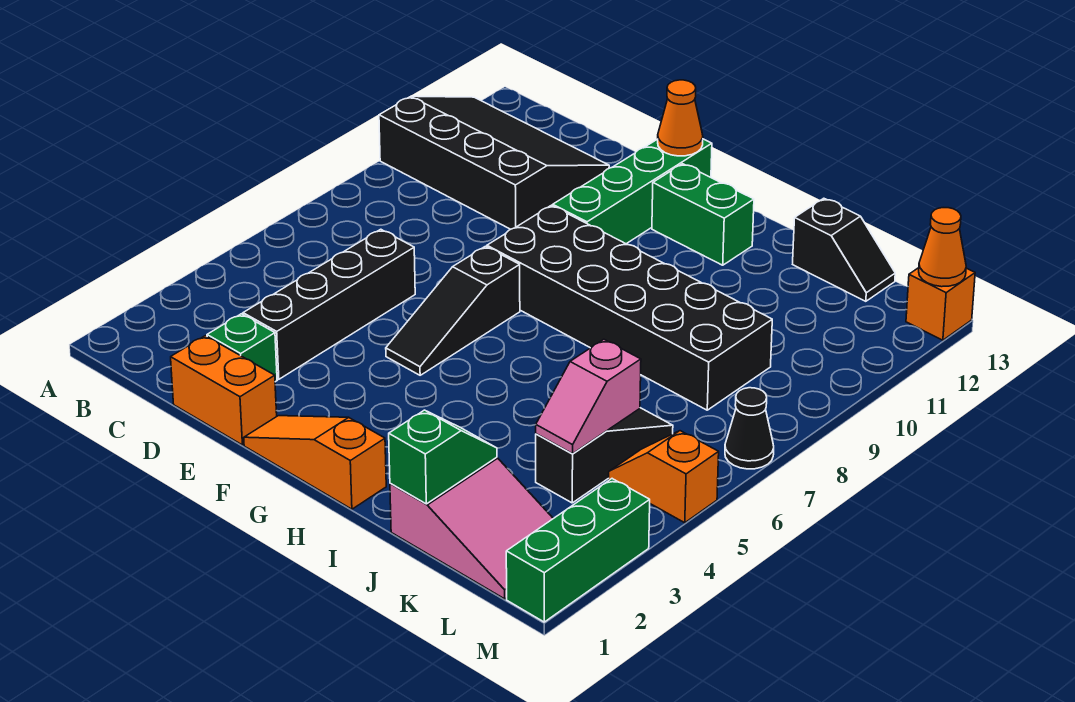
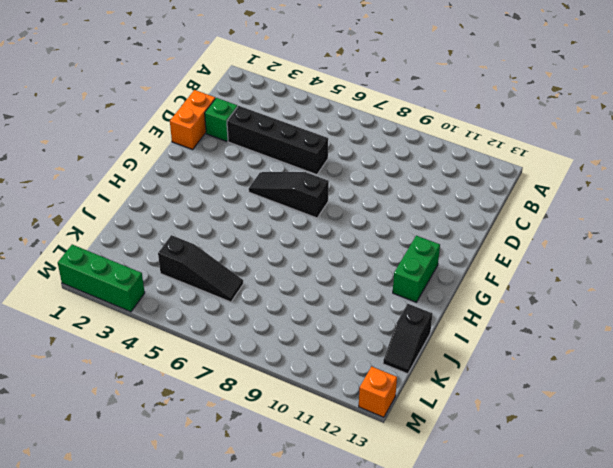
none -> black 3x4 slope [379,96,609,229]
none -> orange 1x3 slope [244,416,386,509]
none -> black 2x6 brick [487,205,772,410]

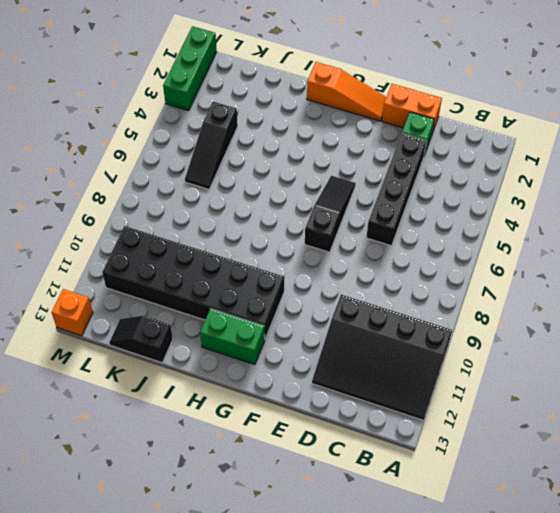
black 2x6 brick [102,226,284,339] -> black 2x6 brick moved to [487,205,772,410]
none -> green 1x4 brick [553,139,712,244]
none -> pink 2x3 slope [390,457,553,599]
none -> orange 1x2 slope [609,431,719,523]

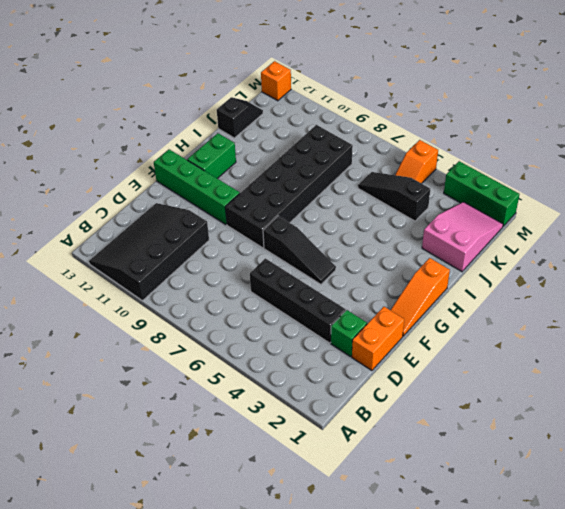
none -> black 1x1 cone [725,388,774,469]
none -> orange 1x1 cone [658,80,703,156]
none -> green 1x2 slope [389,410,497,504]

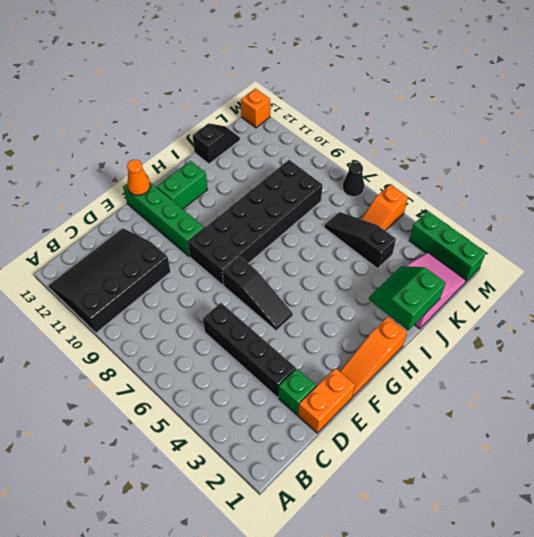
green 2x2 slope [369,266,446,331] -> green 1x2 slope [389,410,497,504]
none -> pink 1x2 slope [536,339,641,454]
none -> orange 1x1 cone [919,208,966,287]

